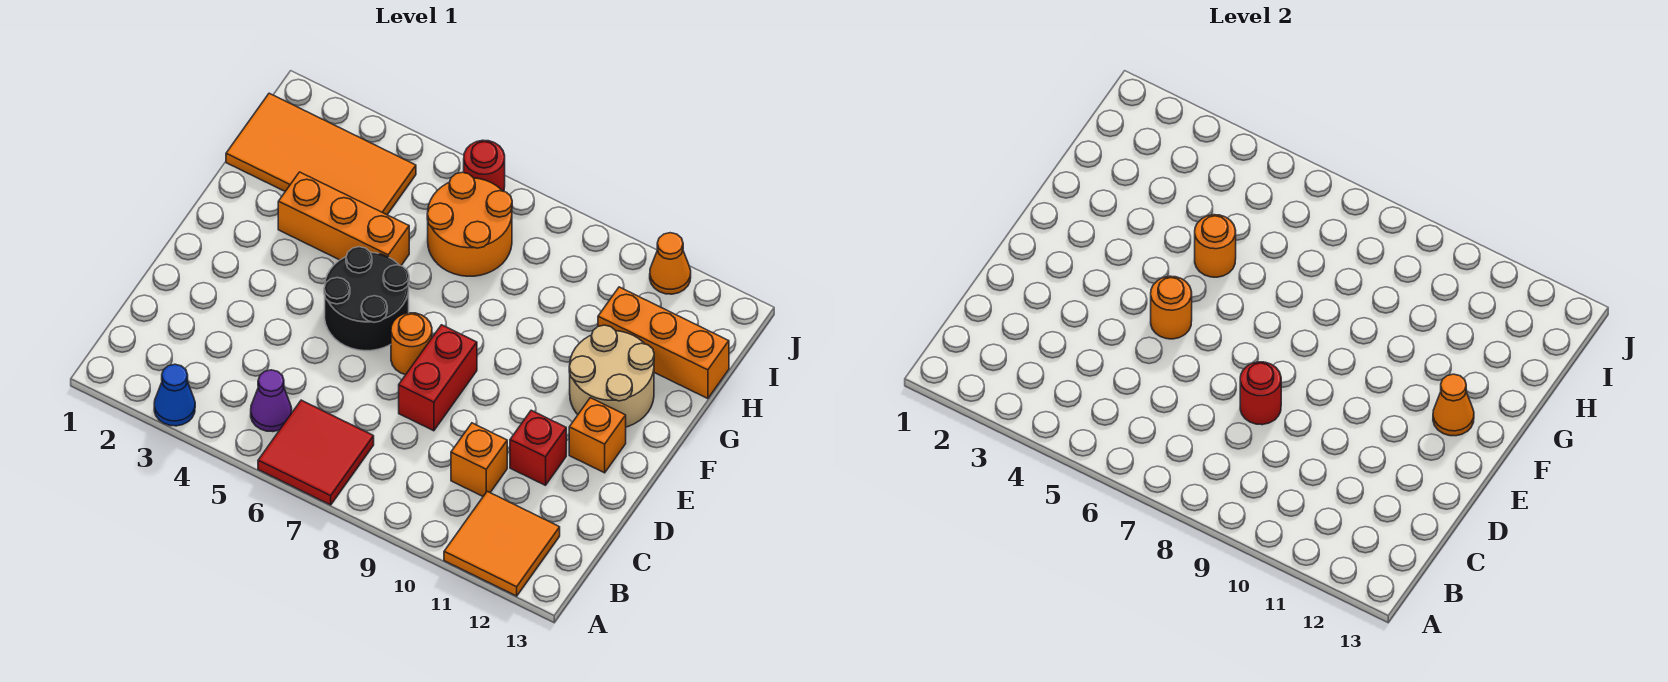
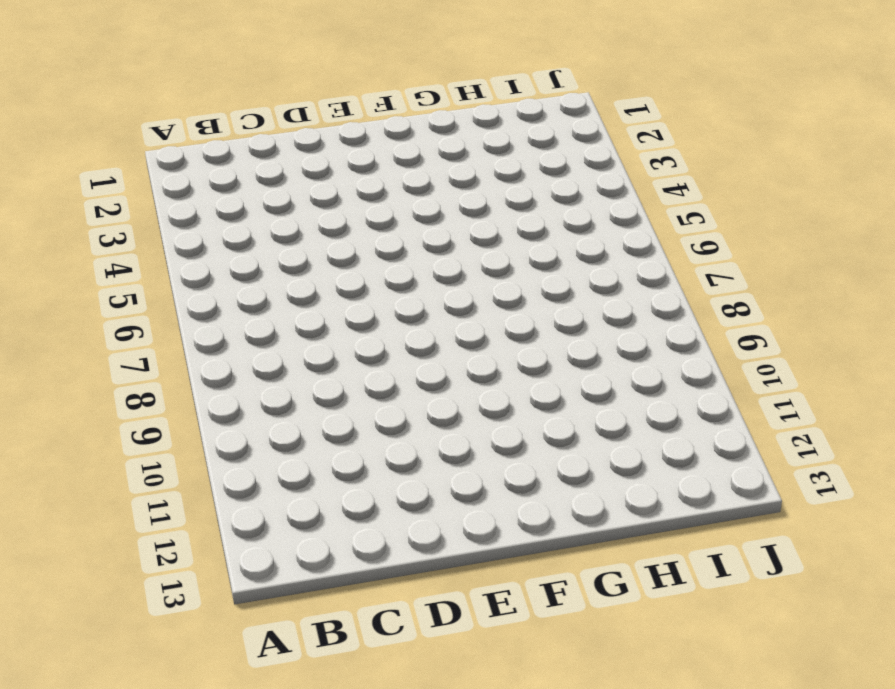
none -> blue 1x1 cone [154,364,195,426]
none -> red 2x2 tile [258,400,374,505]
none -> orange 2x2 tile [444,491,560,596]

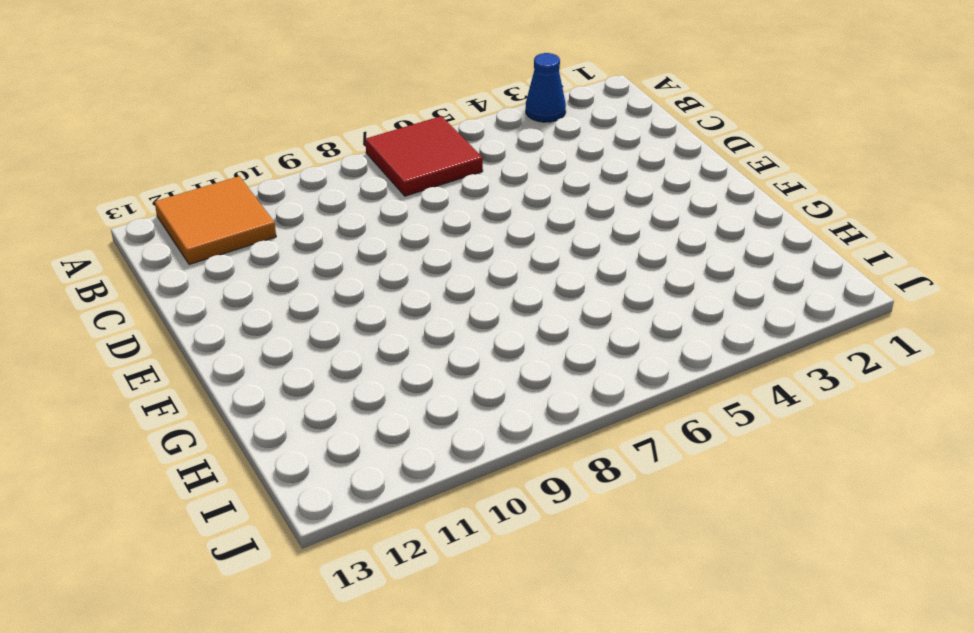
none -> purple 1x1 cone [251,370,292,432]
none -> orange 1x1 brick [451,423,507,496]
none -> red 1x2 brick [399,325,477,431]

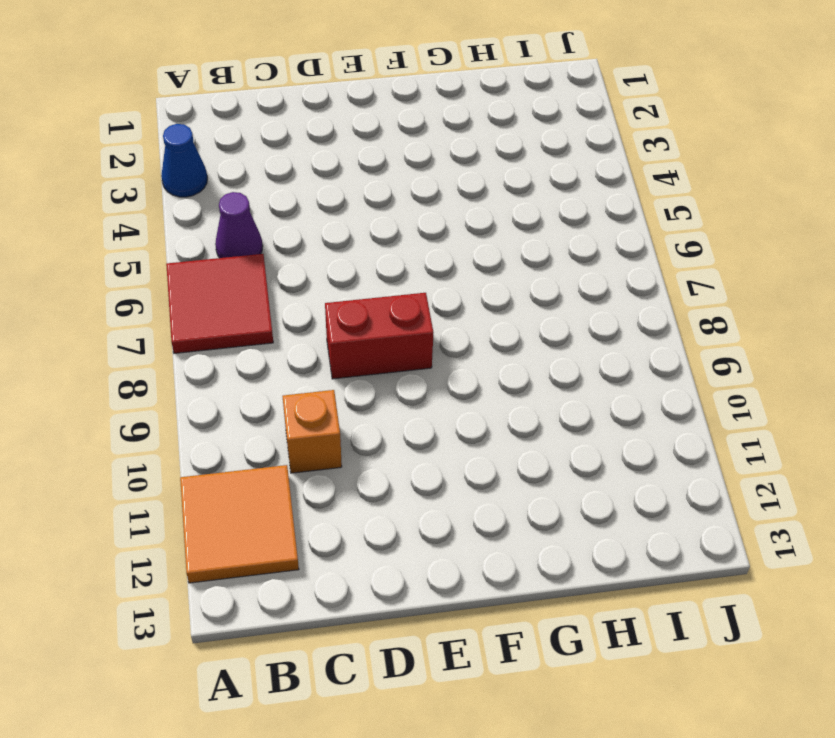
none -> red 1x1 brick [510,410,566,485]
none -> black 2x2 round brick [324,247,409,351]
none -> orange 1x1 round brick [391,313,432,375]

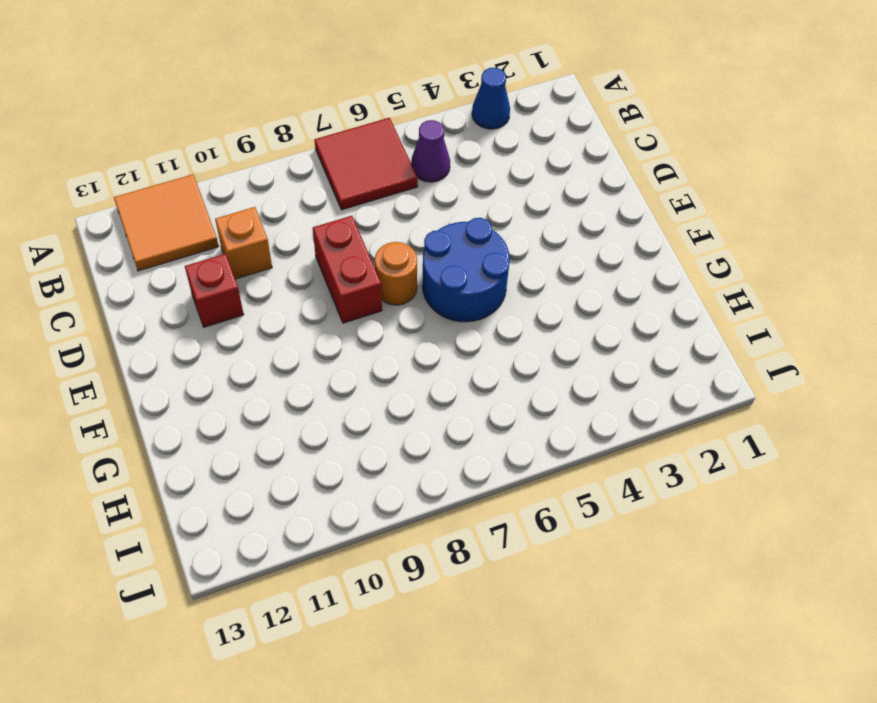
blue 2x2 round brick [422,218,510,322] -> black 2x2 round brick [324,247,409,351]
none -> orange 1x1 brick [569,398,626,473]
none -> tan 2x2 round brick [569,325,654,427]
none -> orange 1x3 brick [278,172,409,266]

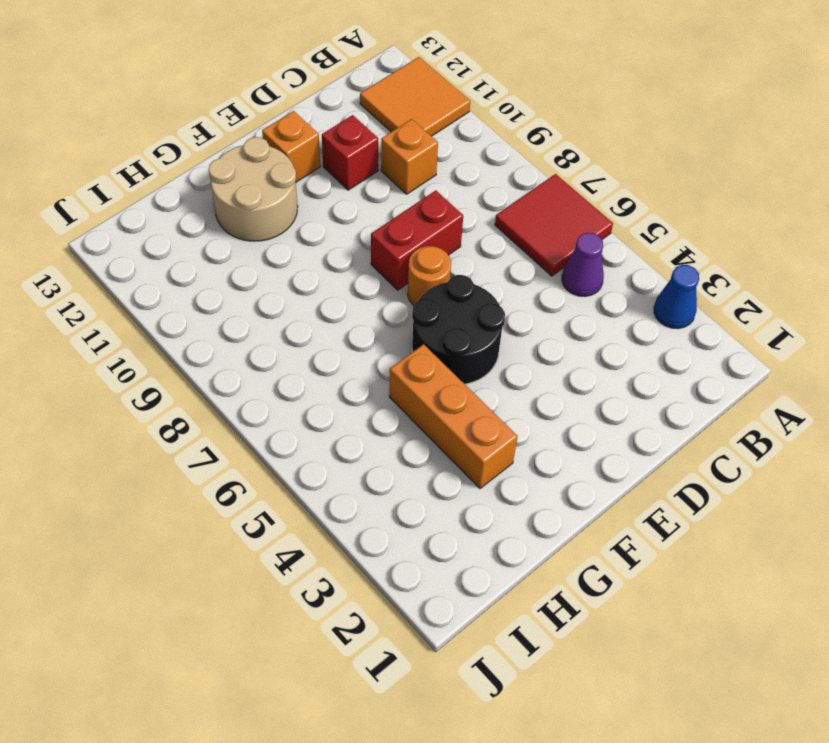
none -> orange 2x4 tile [226,93,416,215]
none -> orange 2x2 round brick [427,172,512,276]
none -> orange 1x3 brick [598,287,729,399]

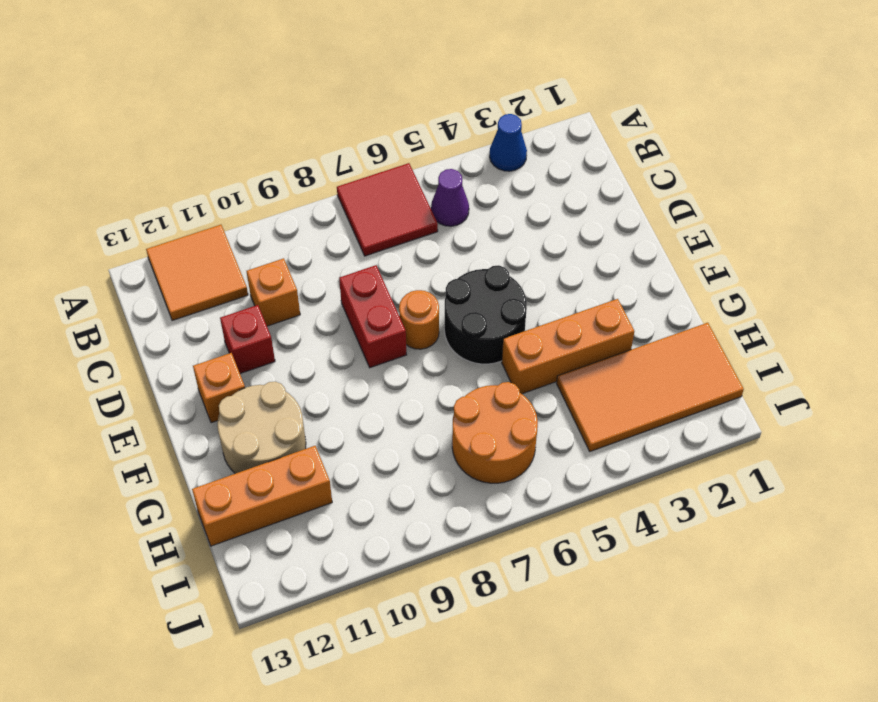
none -> red 1x1 round brick [464,140,505,191]
none -> orange 1x1 cone [650,233,691,294]
none -> red 1x1 round brick [1240,362,1281,425]

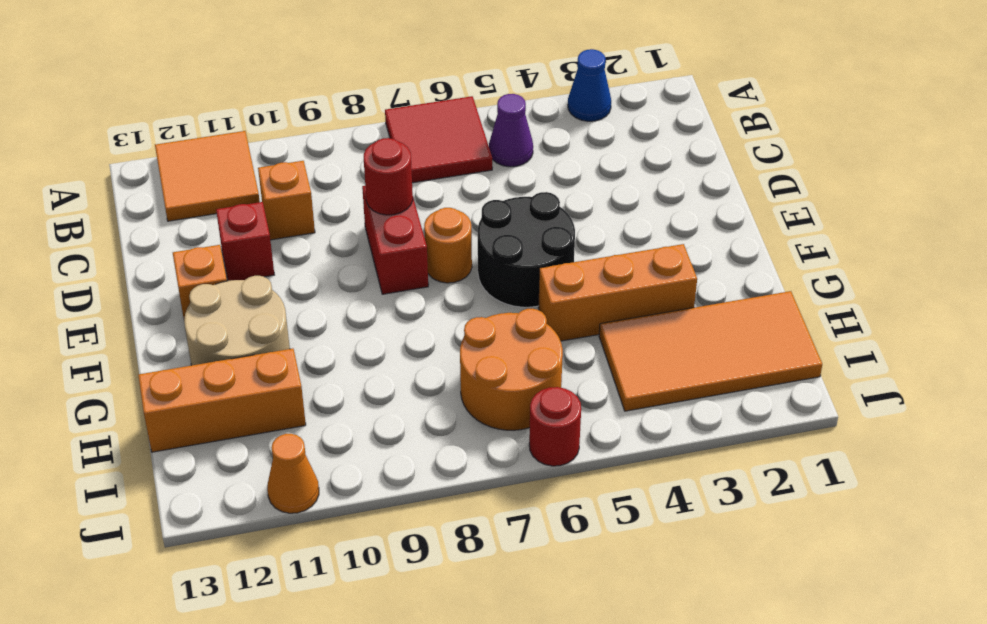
none -> orange 1x1 round brick [1151,276,1192,339]
none -> orange 1x1 cone [1433,374,1474,436]
none -> orange 1x1 round brick [1195,215,1236,277]

